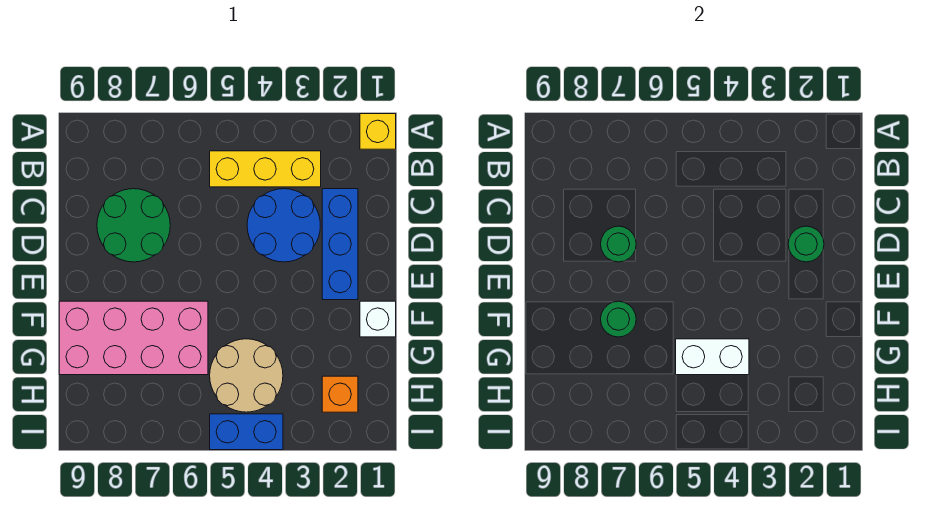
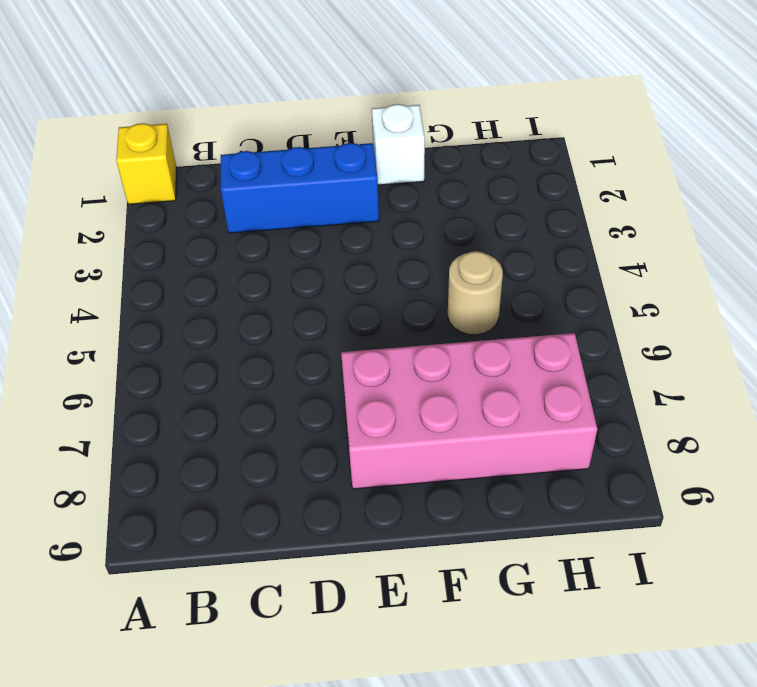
pink 2x4 brick [341,333,597,489] -> pink 2x4 brick turned to [59,301,208,375]
tan 1x1 round brick [448,251,503,335] -> tan 2x2 round brick [210,339,283,412]
none -> yellow 1x3 brick [210,151,321,187]
none -> blue 2x2 round brick [247,189,320,262]
none -> green 2x2 round brick [97,189,170,262]

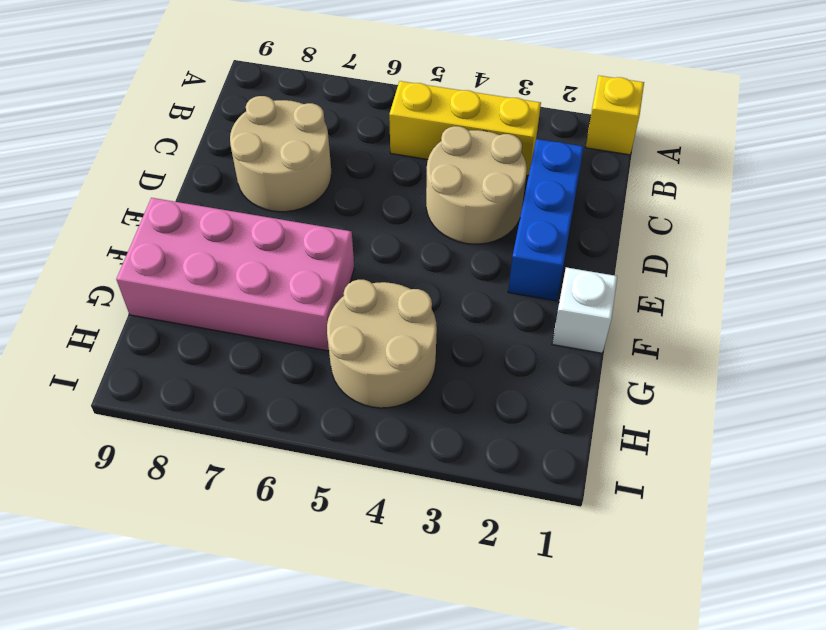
tan 2x2 round brick [426,126,527,244] -> blue 2x2 round brick [247,189,320,262]
tan 2x2 round brick [230,96,331,212] -> green 2x2 round brick [97,189,170,262]
none -> orange 1x1 brick [322,376,358,412]
none -> blue 1x2 brick [210,414,283,450]
none -> green 1x1 round brick [788,226,824,262]

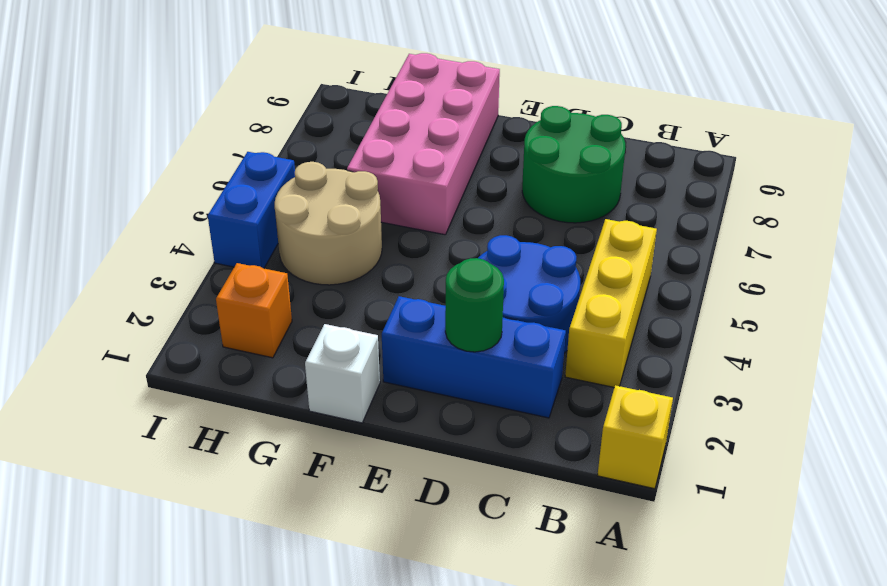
none -> green 1x1 round brick [601,226,636,262]
none -> green 1x1 round brick [601,301,636,337]
none -> white 1x2 brick [676,339,749,375]

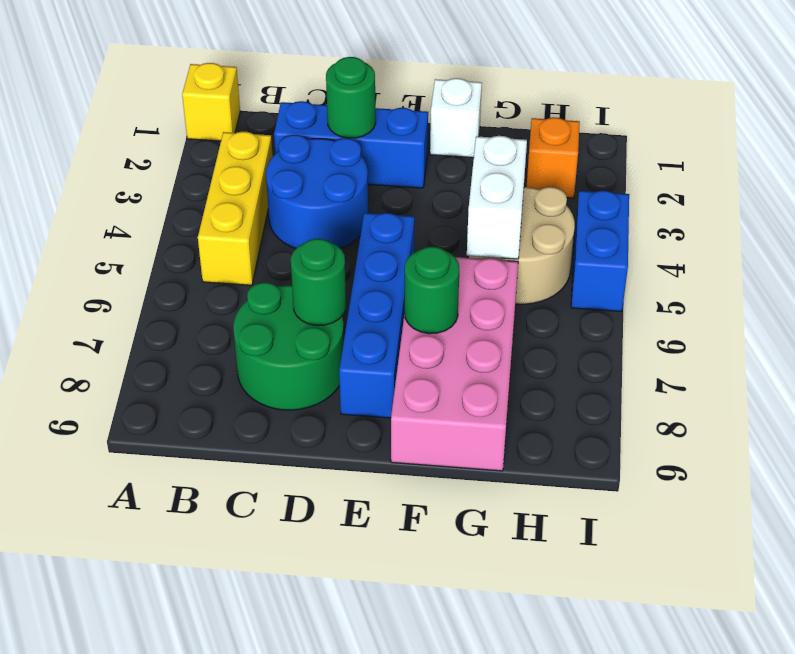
blue 1x4 brick [339,213,415,418] -> none

